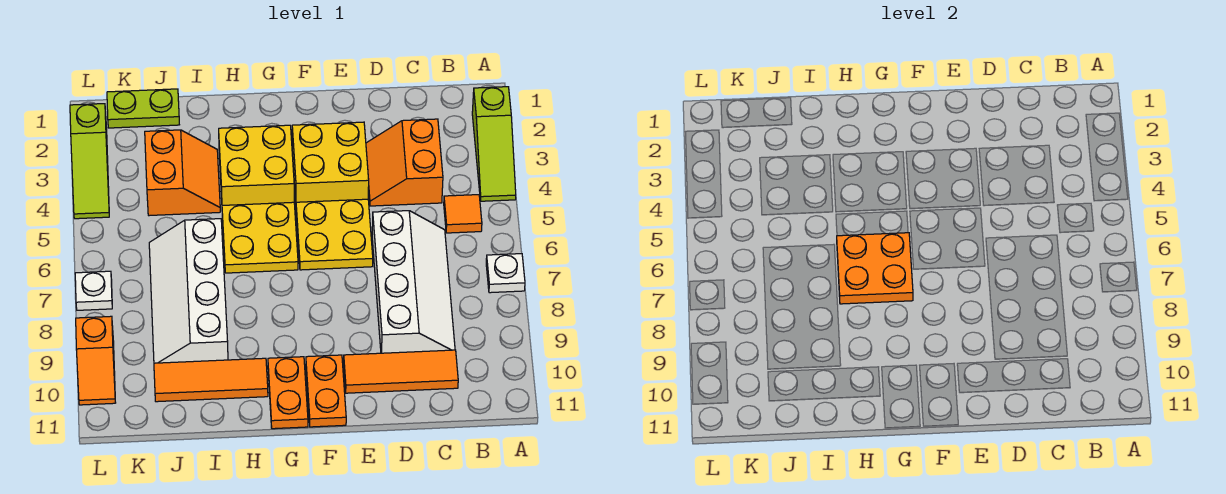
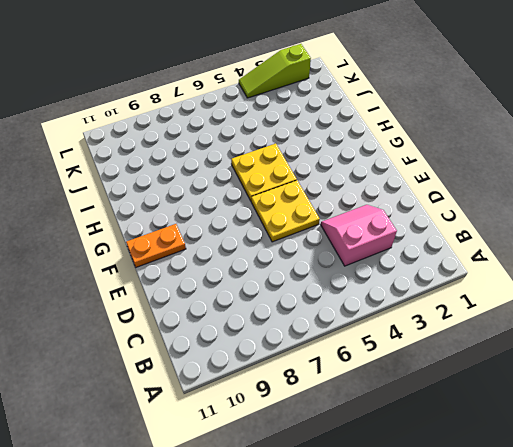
pink 2x2 slope [321,205,397,266] -> orange 2x2 slope [366,119,443,206]
none -> lime 1x3 slope [472,87,516,201]
none -> white 1x1 plate [486,254,525,293]
none -> orange 1x1 tile [444,195,482,233]

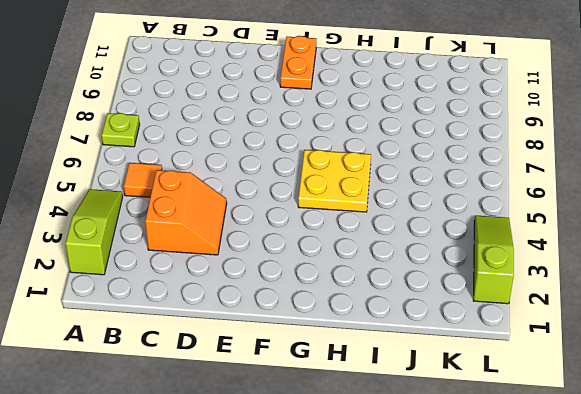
lime 1x1 plate [102,113,140,147] -> white 1x1 plate [486,254,525,293]
none -> white 2x4 slope [372,211,455,353]
none -> orange 1x3 tile [344,350,458,393]
none -> yellow 2x2 brick [292,122,369,202]

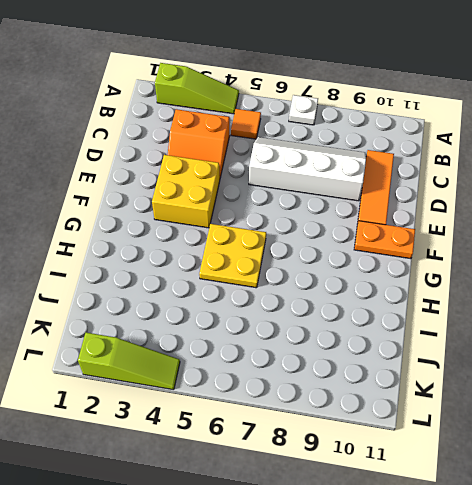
none -> yellow 2x2 plate [296,199,373,270]
none -> yellow 2x2 brick [219,125,294,205]
none -> orange 1x2 plate [268,357,308,429]

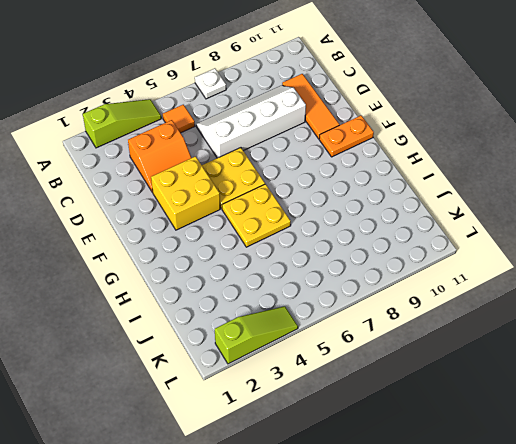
none -> yellow 2x2 brick [219,125,294,205]
none -> orange 1x2 plate [268,357,308,429]
none -> orange 1x3 tile [154,358,268,402]

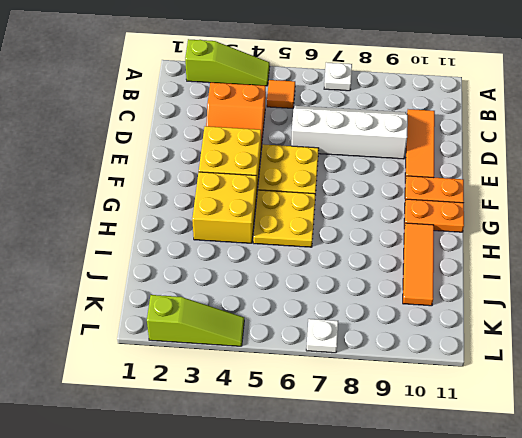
none -> orange 2x2 slope [145,130,220,216]
none -> white 2x4 slope [149,219,228,363]
none -> lime 1x2 plate [107,89,179,128]

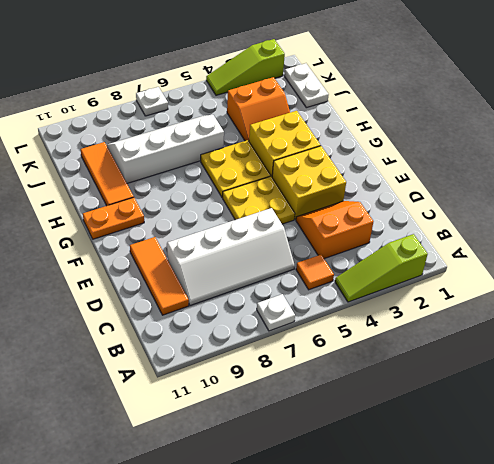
white 1x2 plate [284,63,329,108] -> lime 1x2 plate [107,89,179,128]
none -> orange 1x2 plate [306,355,346,427]
none -> orange 1x2 slope [76,316,115,405]
none -> orange 2x2 plate [837,233,913,304]

